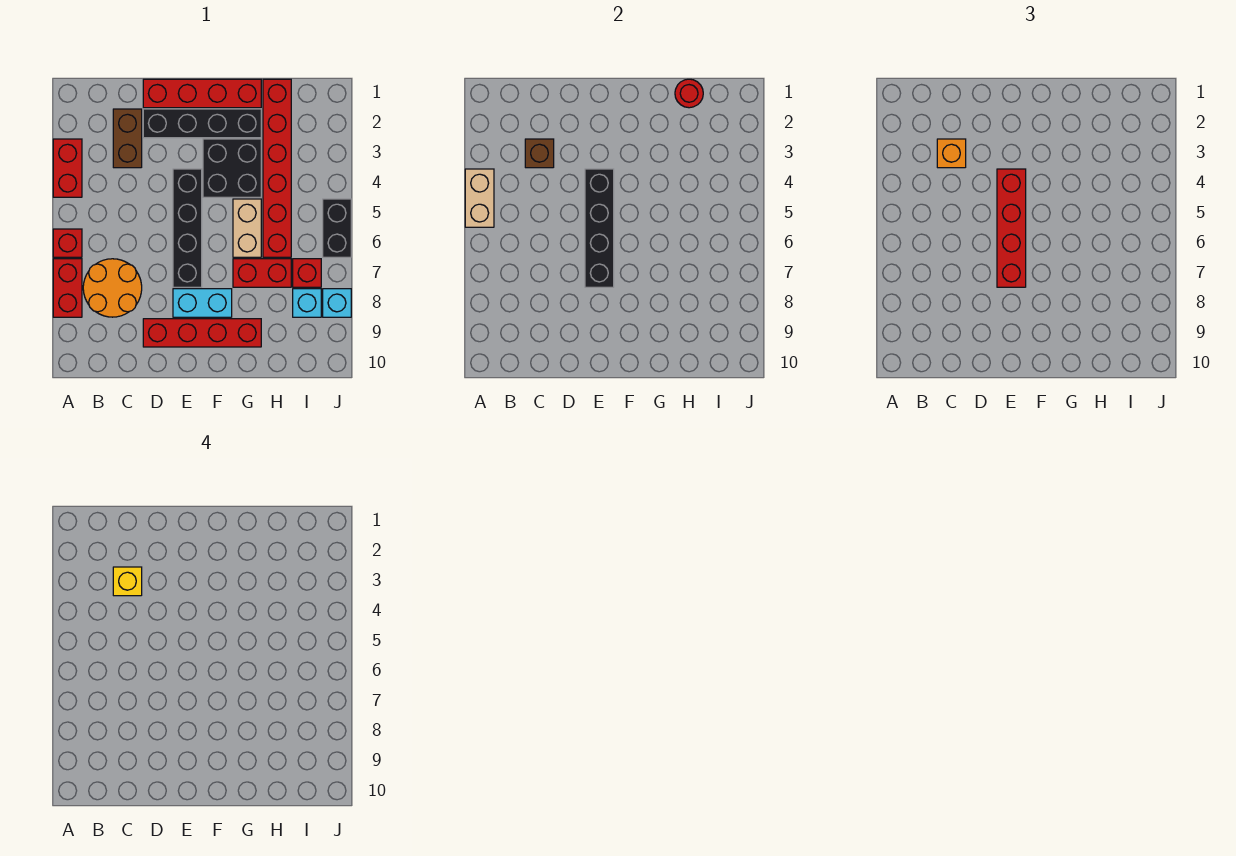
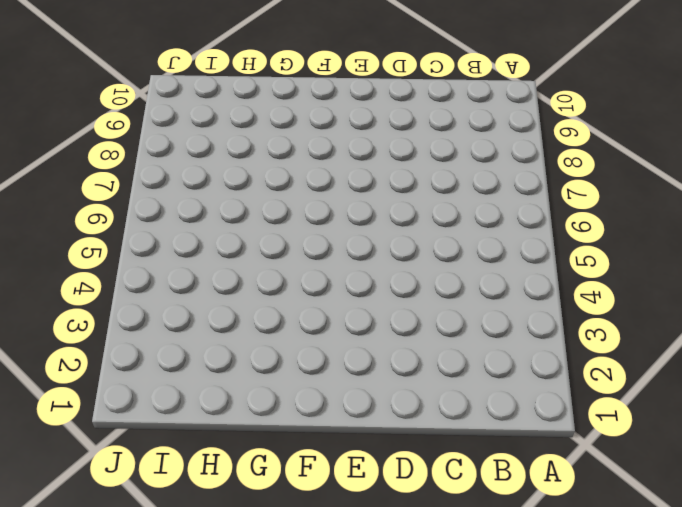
none -> red 1x2 brick [53,139,82,197]
none -> red 1x1 brick [53,229,82,257]
none -> red 1x2 brick [53,259,82,317]

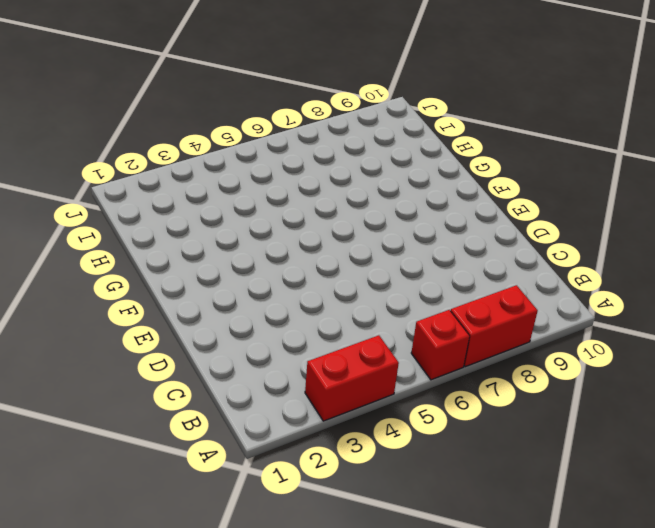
none -> orange 2x2 round brick [83,259,142,317]
none -> brown 1x2 brick [113,109,142,168]
none -> red 1x4 brick [143,79,261,108]

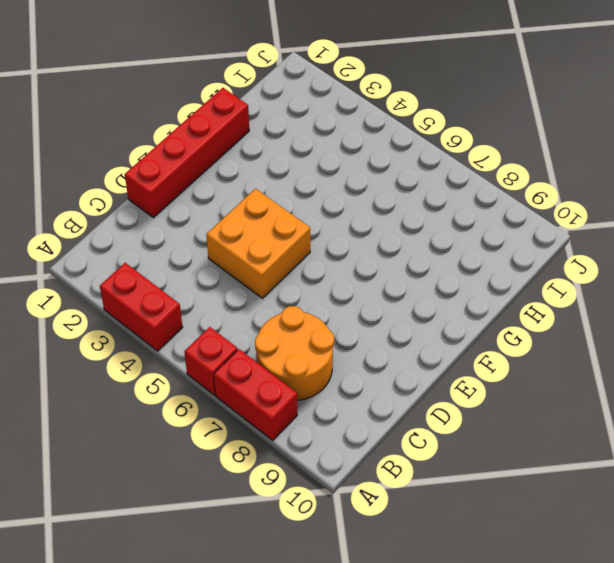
orange 2x2 brick [206,189,310,298] -> black 1x4 brick [173,169,202,287]
none -> brown 1x2 brick [113,109,142,168]
none -> black 1x4 brick [143,109,261,138]
none -> red 1x4 brick [143,319,261,347]

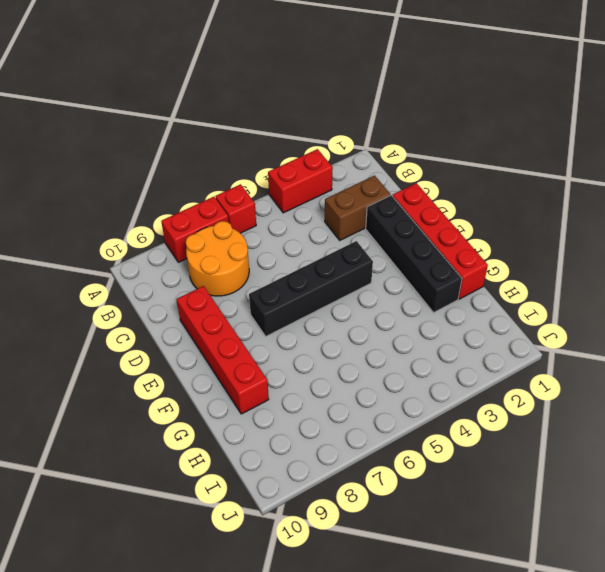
none -> cyan 1x2 brick [173,289,232,317]
none -> black 2x2 brick [203,139,261,197]
none -> tan 1x2 brick [233,199,261,257]

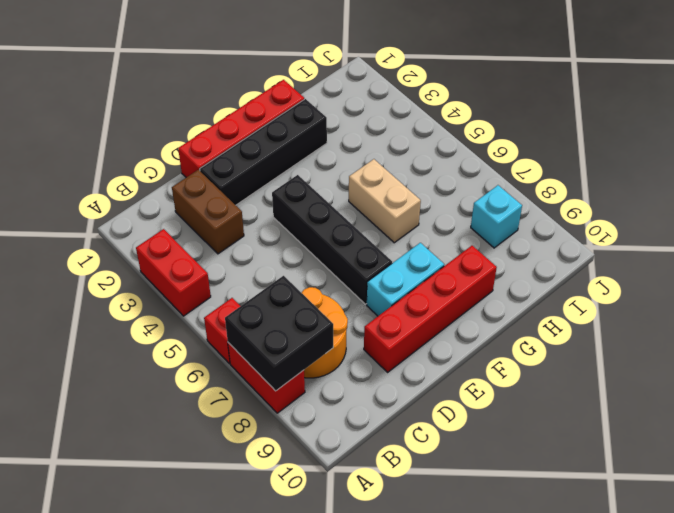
black 2x2 brick [225,276,333,391] -> black 2x2 brick moved to [203,139,261,197]
none -> red 1x2 brick [233,259,291,287]
none -> red 1x6 brick [263,79,291,257]
none -> red 1x1 brick [293,259,321,287]

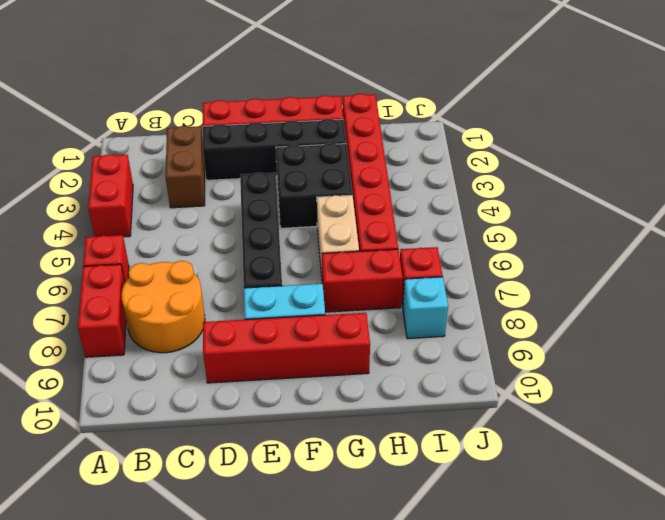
none -> black 1x2 brick [323,199,351,257]
none -> cyan 1x1 brick [323,289,351,317]
none -> tan 1x2 brick [465,169,494,227]

